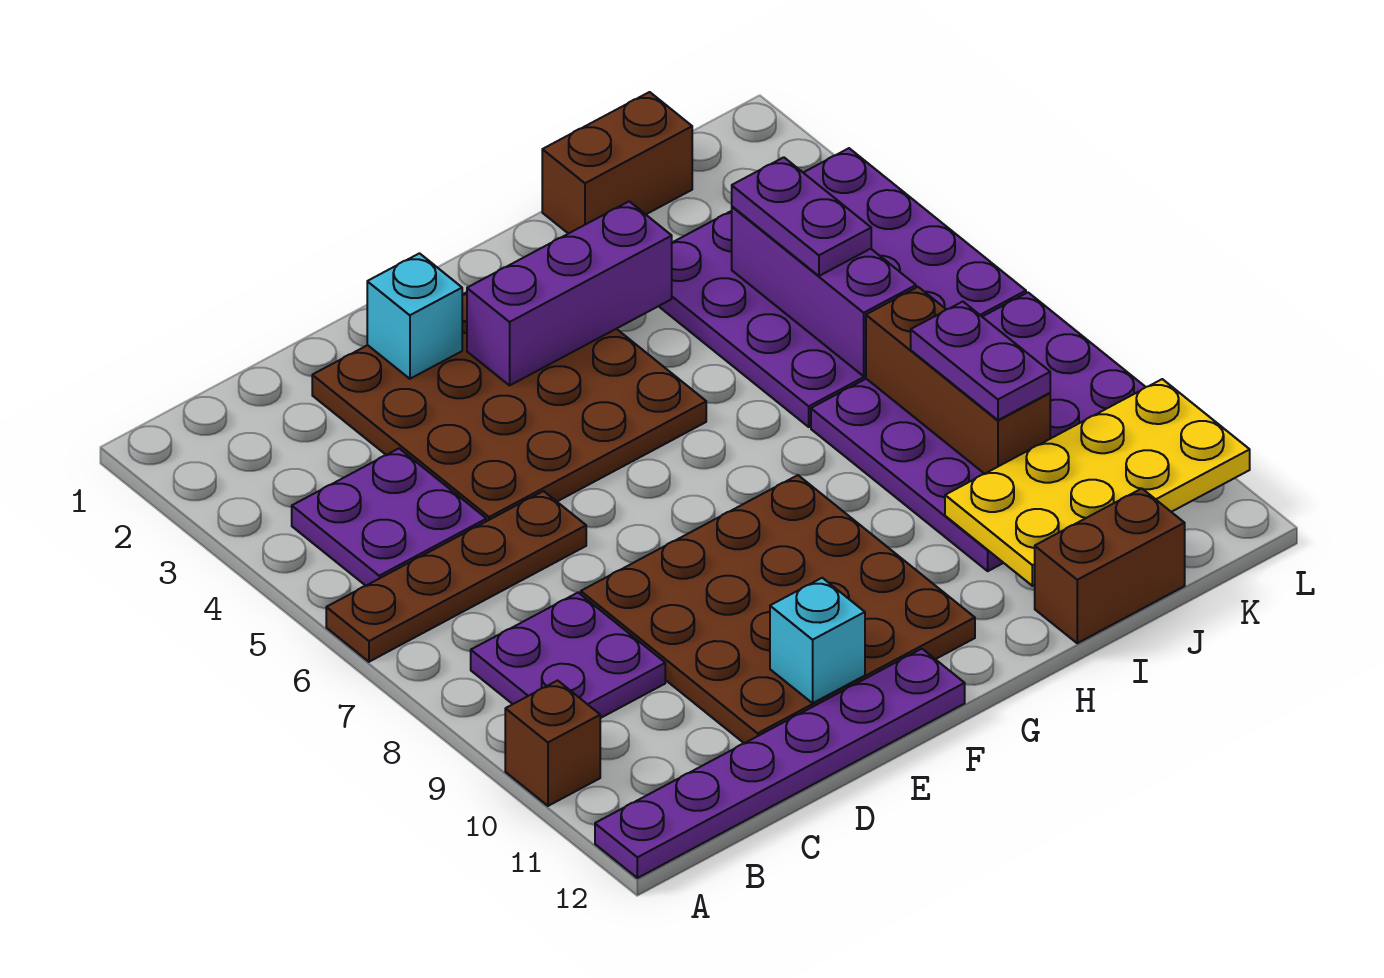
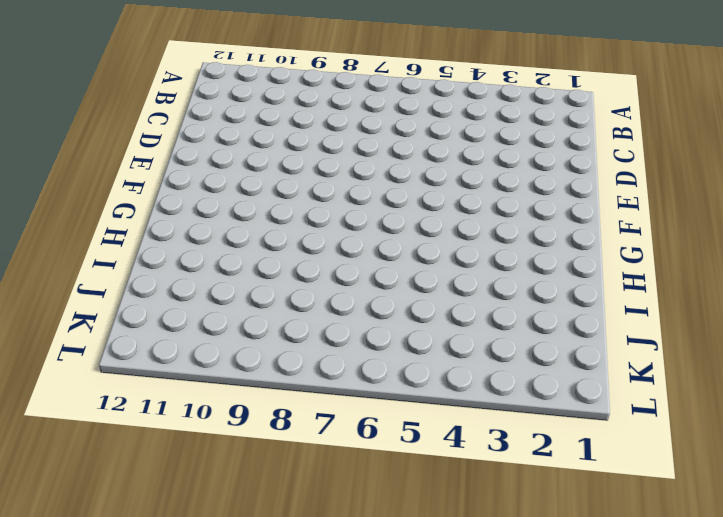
none -> brown 1x4 plate [326,491,586,662]
none -> brown 1x1 brick [505,680,600,806]
none -> purple 1x6 plate [595,649,965,878]

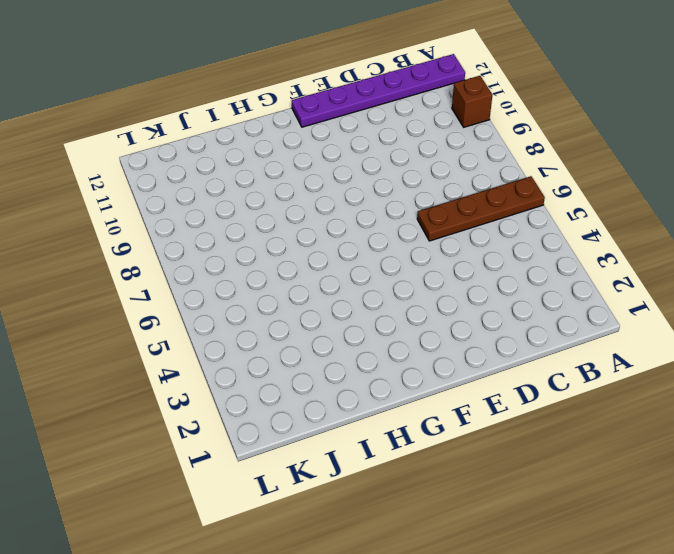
none -> purple 2x2 plate [292,449,486,586]
none -> purple 2x2 plate [471,593,665,718]
none -> brown 4x4 plate [312,292,706,521]

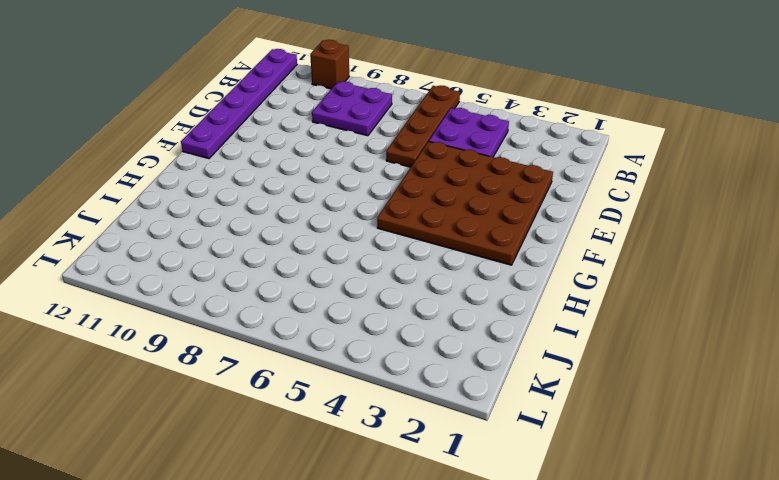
none -> brown 4x4 plate [581,475,975,743]
none -> brown 1x2 brick [542,92,692,234]
none -> purple 4x4 plate [659,148,1026,427]

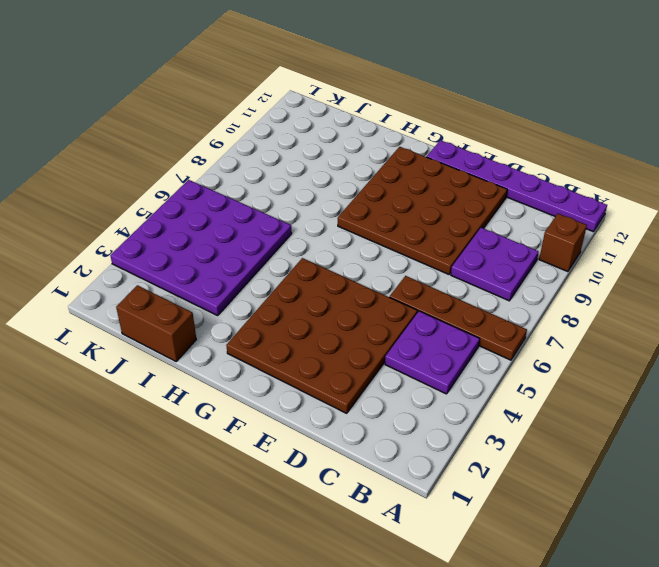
none -> purple 4x4 plate [811,293,1145,571]
none -> brown 1x2 brick [1035,489,1185,643]
none -> cyan 1x1 brick [367,253,462,379]

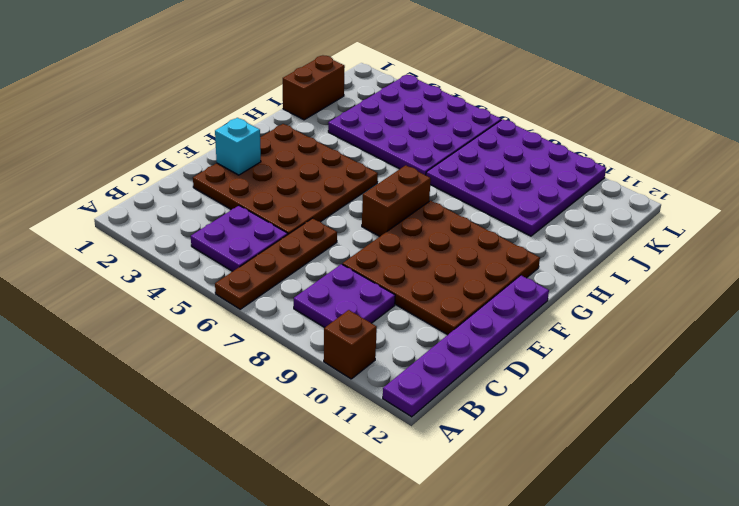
brown 1x2 brick [362,165,431,236] -> brown 1x2 brick moved to [1035,489,1185,643]
none -> cyan 1x1 brick [770,578,865,703]
none -> purple 1x3 brick [467,201,672,385]
none -> yellow 2x4 plate [945,379,1250,586]

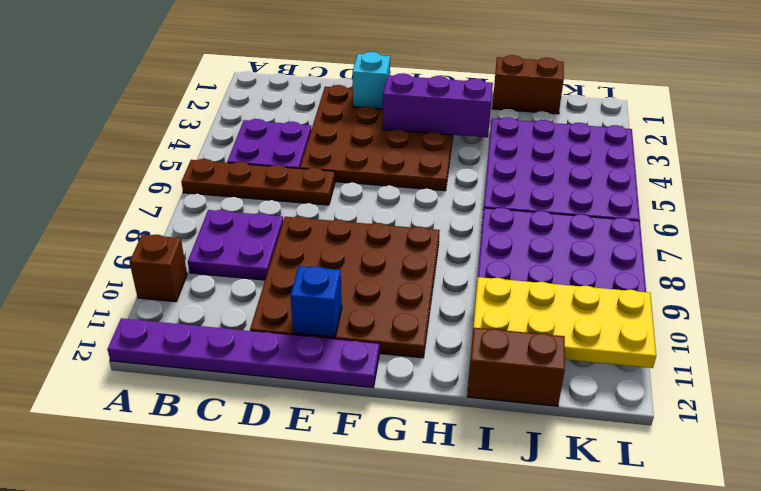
blue 1x1 brick [290,266,342,337] -> cyan 1x1 brick [770,578,865,703]
none -> purple 1x3 brick [732,207,916,376]
none -> brown 1x3 brick [866,287,1050,474]
none -> purple 1x2 plate [732,157,871,276]

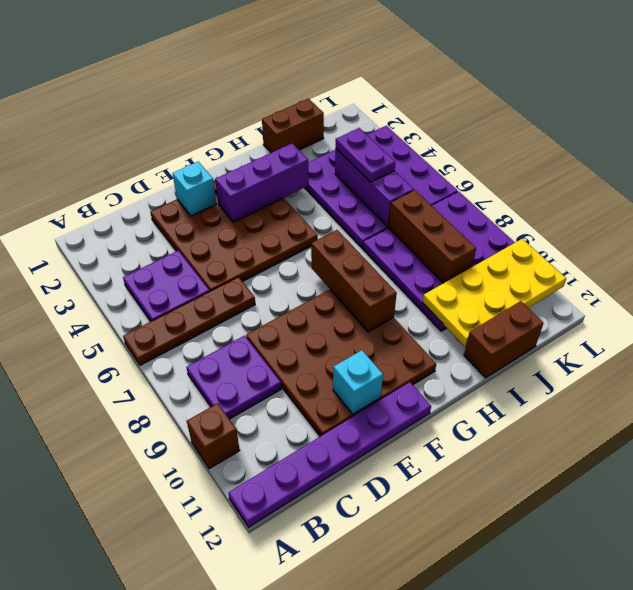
brown 1x3 brick [311,230,397,332] -> none
none -> purple 1x2 plate [911,302,1050,420]

